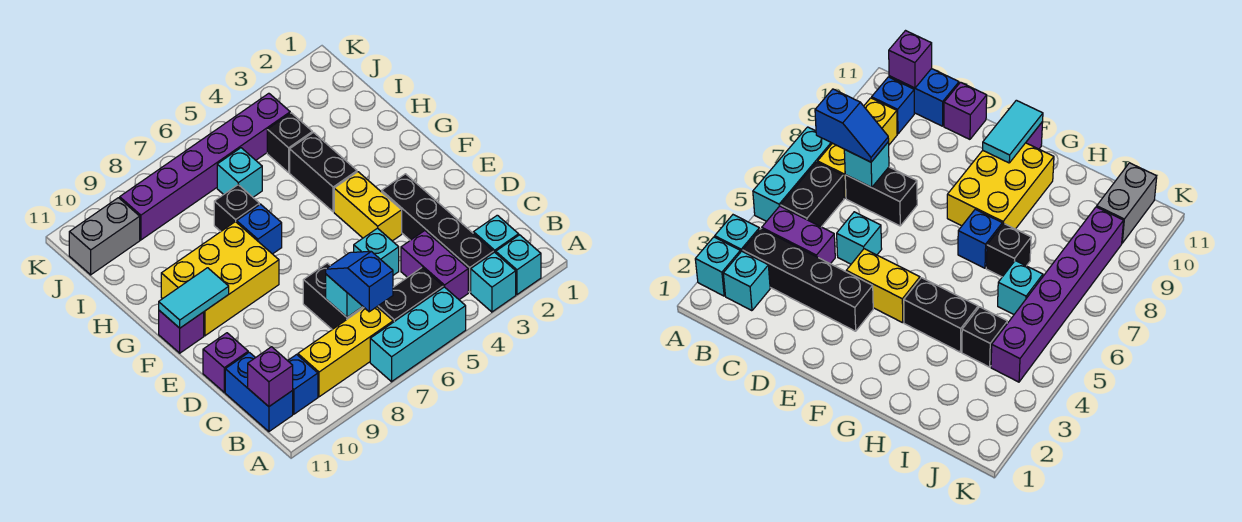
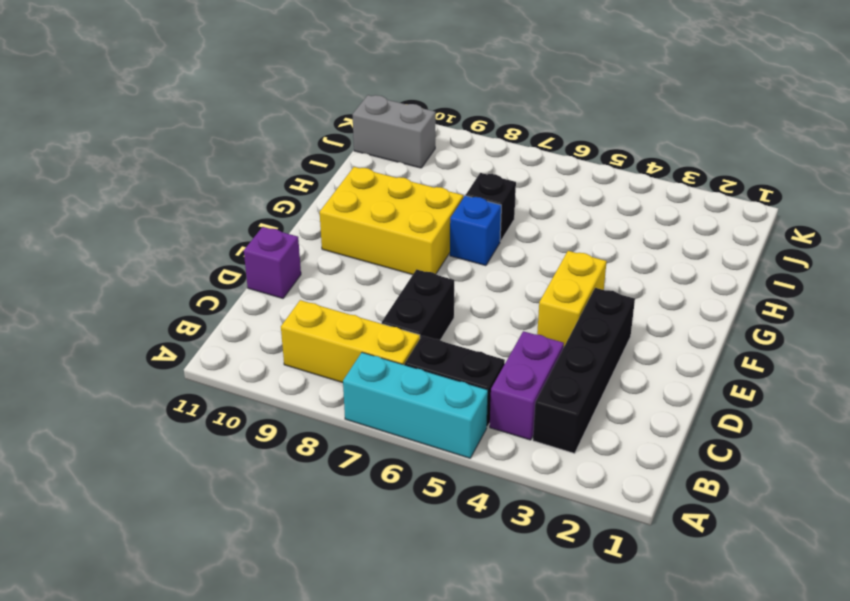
none -> cyan 1x1 brick [496,235,541,294]
none -> cyan 1x1 brick [471,252,516,312]
none -> cyan 1x1 brick [473,215,519,253]

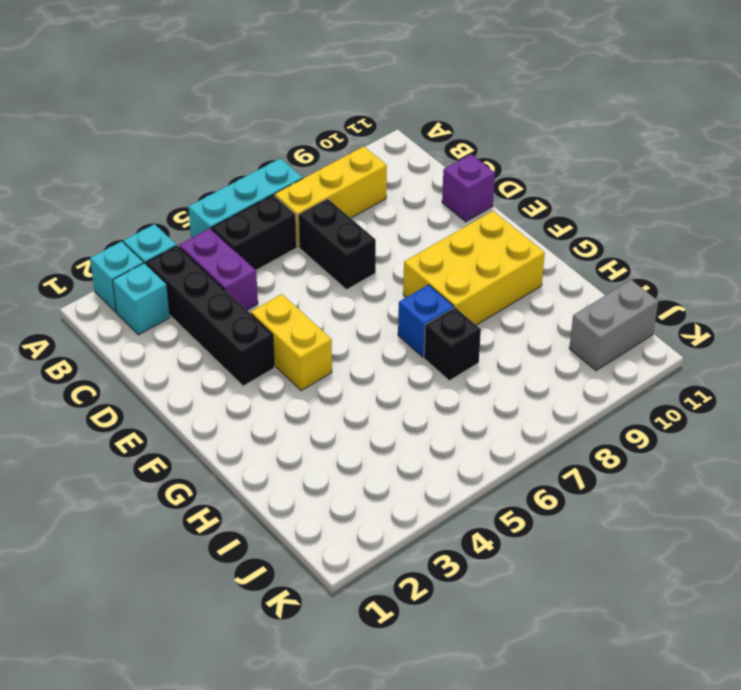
none -> blue 1x1 brick [288,355,318,414]
none -> blue 1x2 brick [225,352,293,432]
none -> cyan 1x1 brick [354,228,399,275]

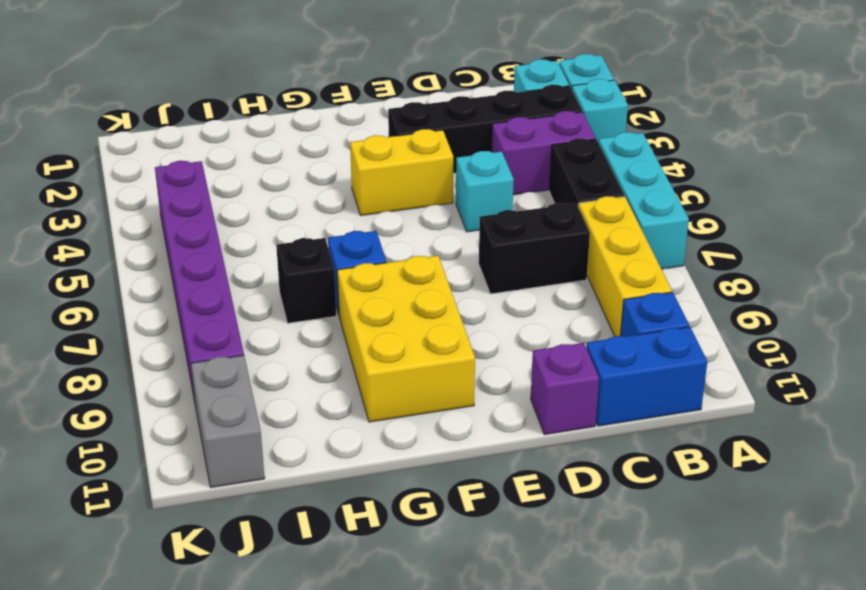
none -> purple 1x1 brick [159,311,204,353]
none -> black 1x2 brick [290,133,357,212]
none -> black 1x1 brick [267,113,312,172]

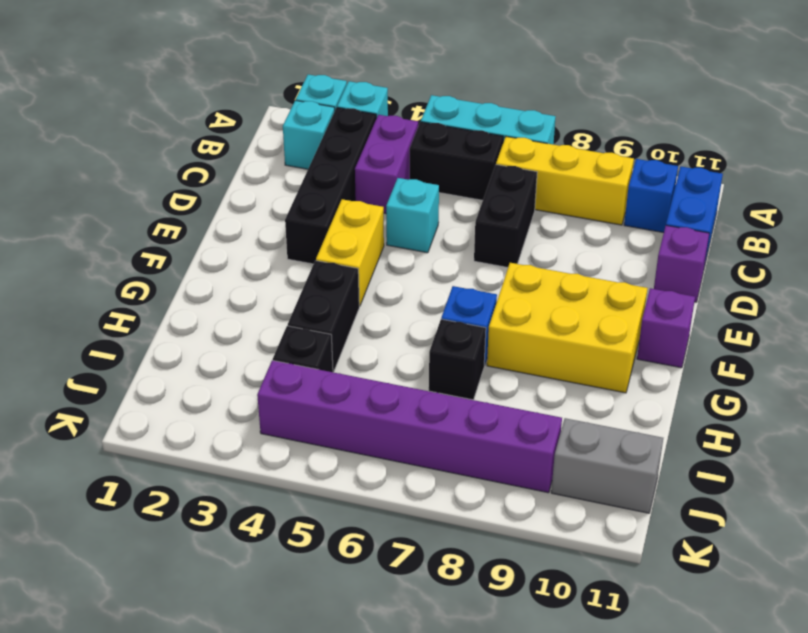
none -> cyan 1x1 brick [217,148,262,197]
none -> purple 1x1 brick [248,347,293,406]
none -> cyan 1x1 brick [326,274,363,317]

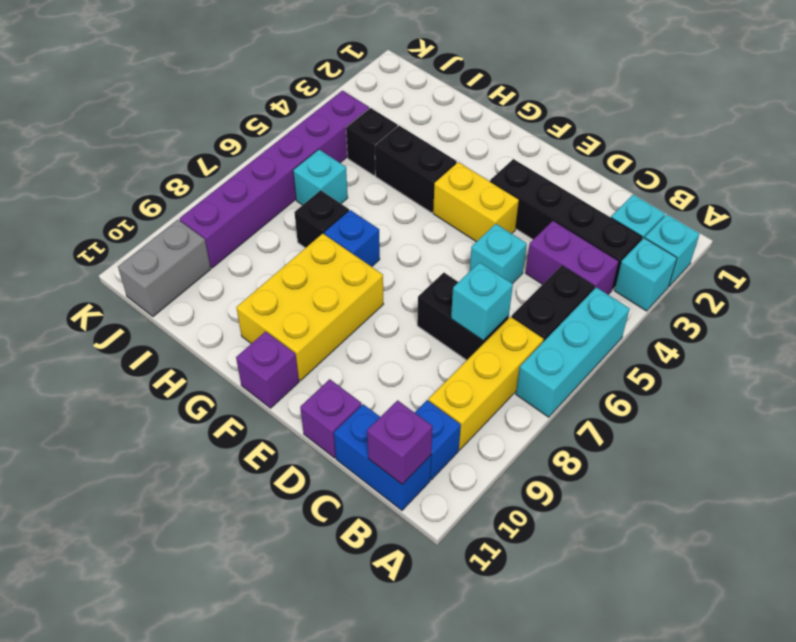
none -> cyan 1x2 tile [159,268,229,328]
none -> blue 1x2 slope [326,251,393,312]

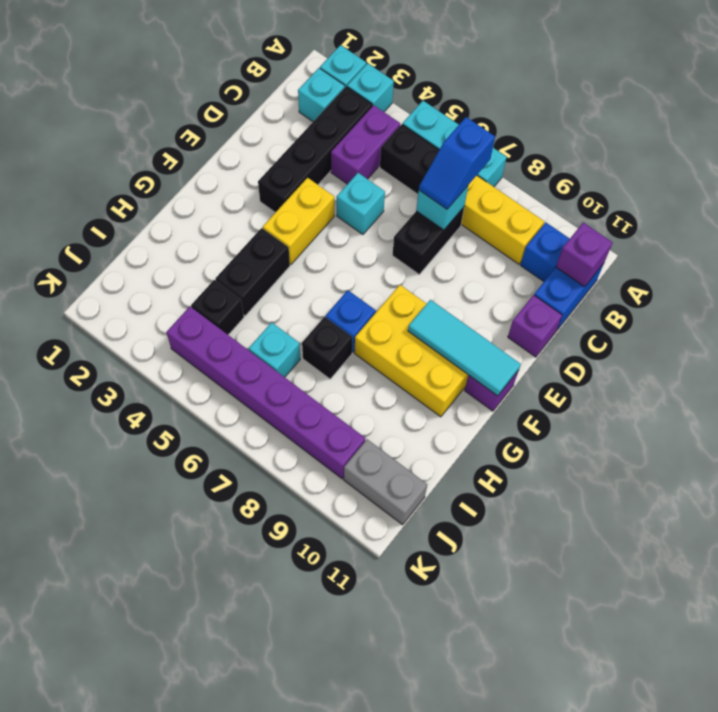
cyan 1x3 tile [408,300,521,396] -> cyan 1x2 tile [159,268,229,328]

